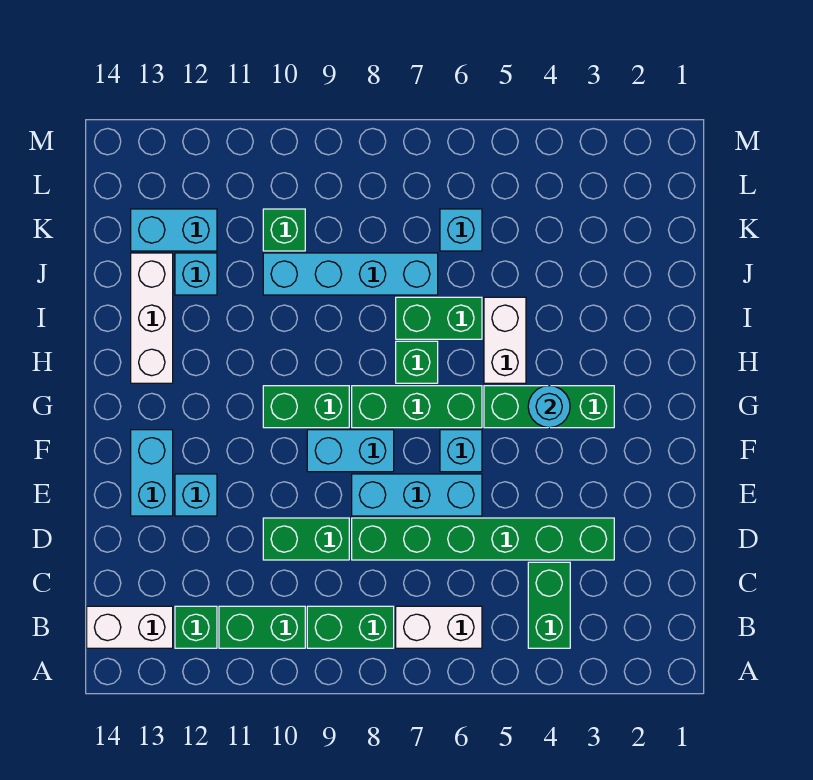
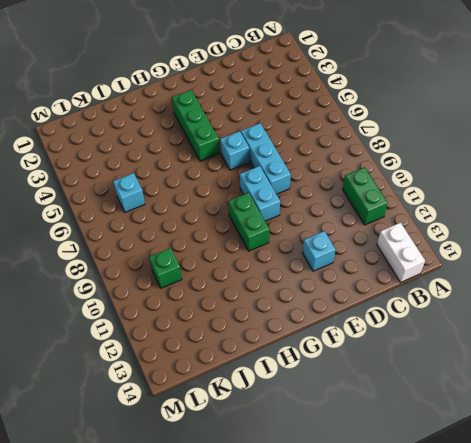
none -> green 1x2 brick [528,562,570,648]
none -> white 1x2 brick [396,606,482,648]
none -> green 1x2 brick [307,606,394,648]

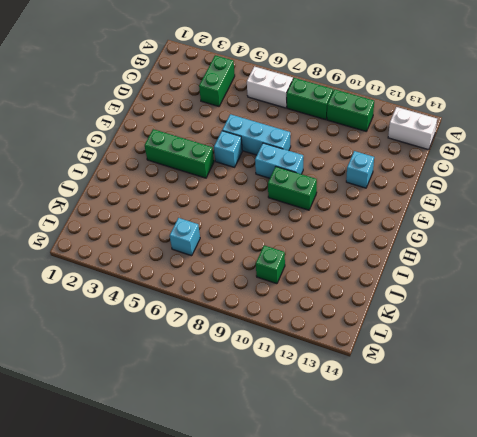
none -> green 1x1 brick [175,606,217,648]
none -> green 1x6 brick [352,518,614,560]
none -> green 1x2 brick [263,518,349,560]

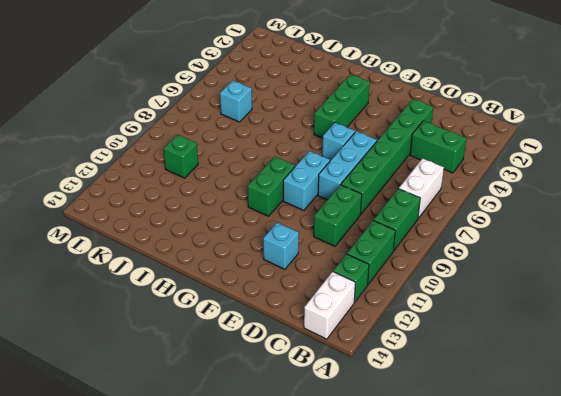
none -> cyan 1x2 brick [131,430,173,516]
none -> green 1x3 brick [352,386,482,428]
none -> white 1x2 brick [484,297,526,383]

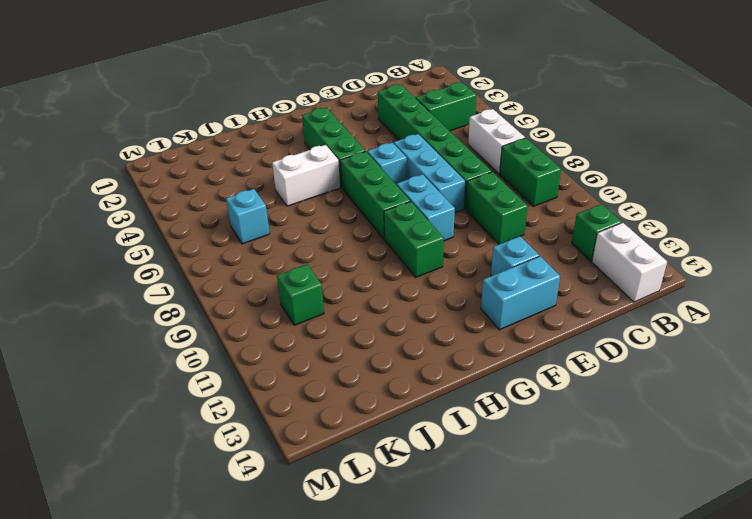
none -> green 1x2 brick [219,606,305,648]
none -> green 1x1 brick [396,341,438,383]
none -> white 1x3 brick [131,253,173,383]

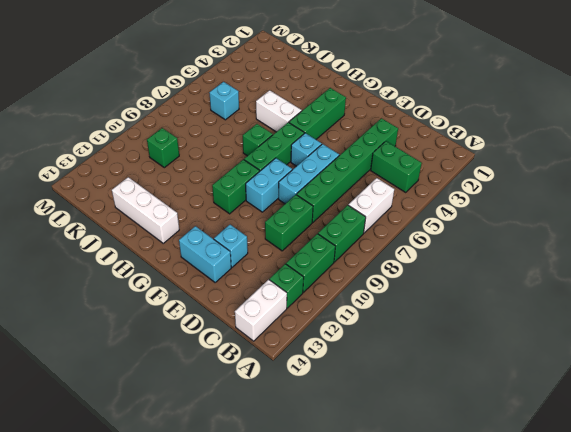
none -> green 1x2 brick [396,297,482,339]
none -> cyan 1x4 brick [263,253,438,295]
none -> cyan 1x1 brick [175,253,217,295]

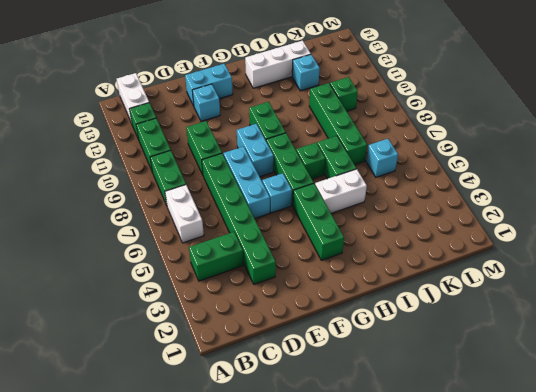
green 1x4 brick [309,83,367,165] -> cyan 1x4 brick [263,253,438,295]
none -> cyan 1x2 brick [131,209,217,251]
none -> cyan 1x1 round brick [528,386,570,428]

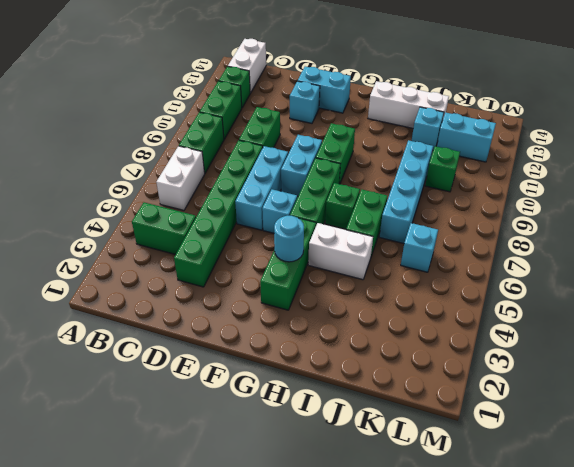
cyan 1x2 brick [437,113,496,162] -> cyan 1x2 brick turned to [131,209,217,251]

